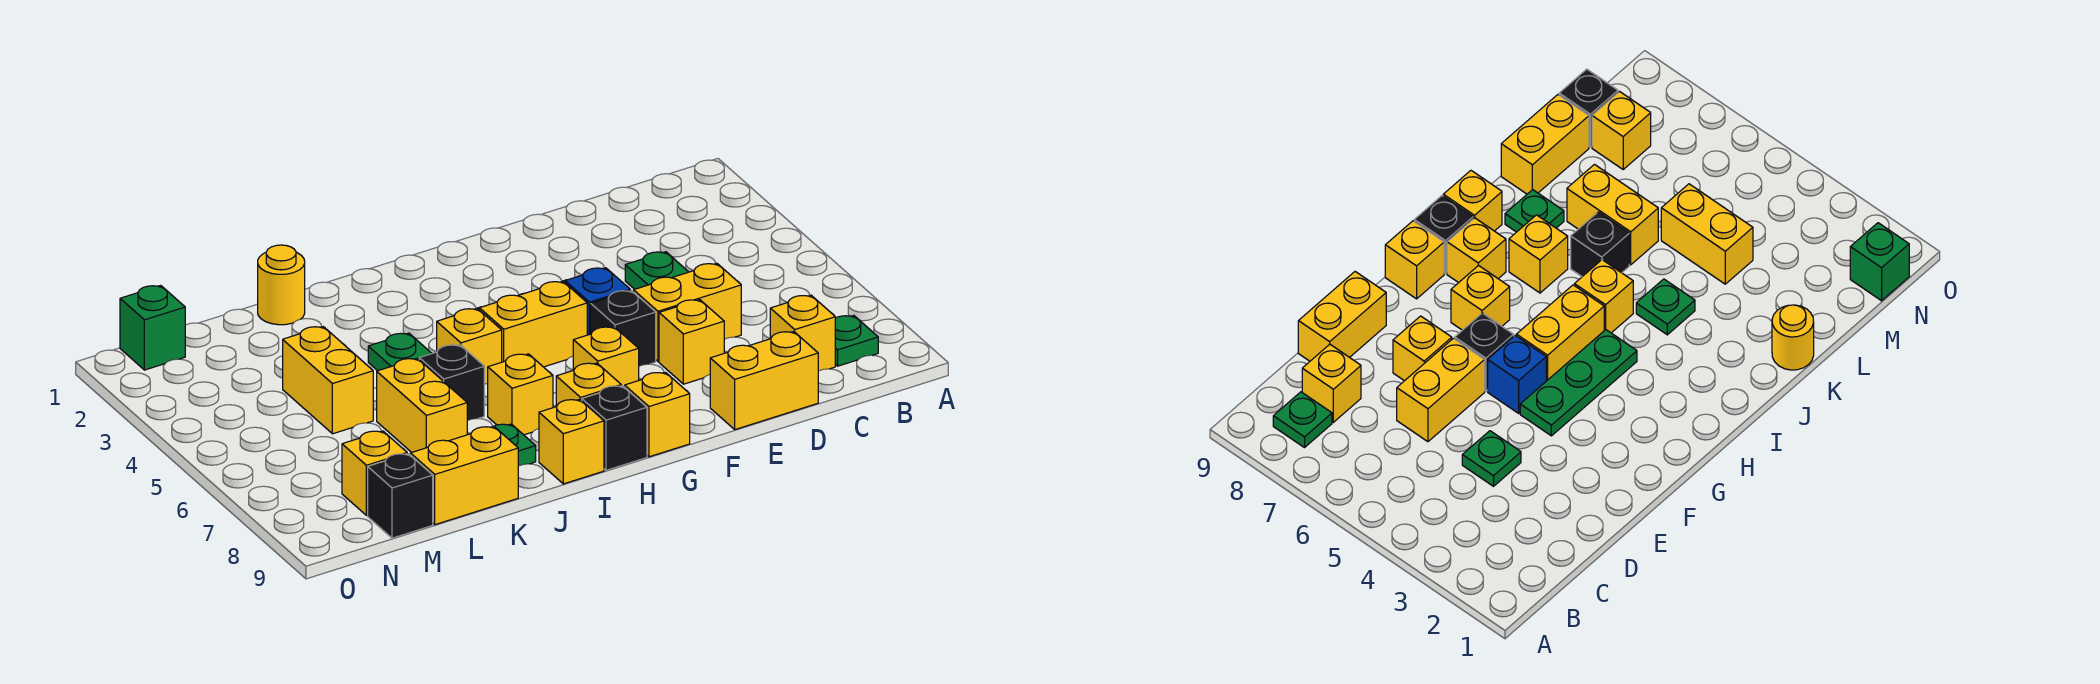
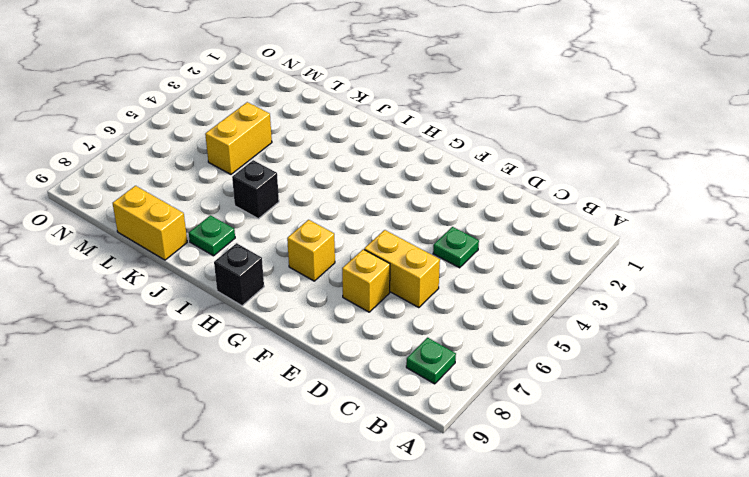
none -> yellow 1x1 brick [770,295,835,371]
none -> yellow 1x2 brick [710,332,818,429]
none -> green 1x3 plate [1520,330,1637,436]

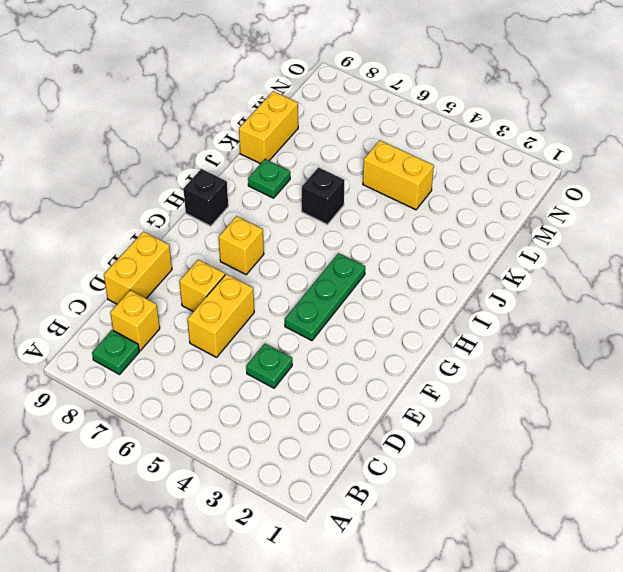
none -> blue 1x1 brick [565,268,630,335]
none -> black 1x1 brick [591,290,656,366]
none -> yellow 1x2 brick [479,281,587,367]

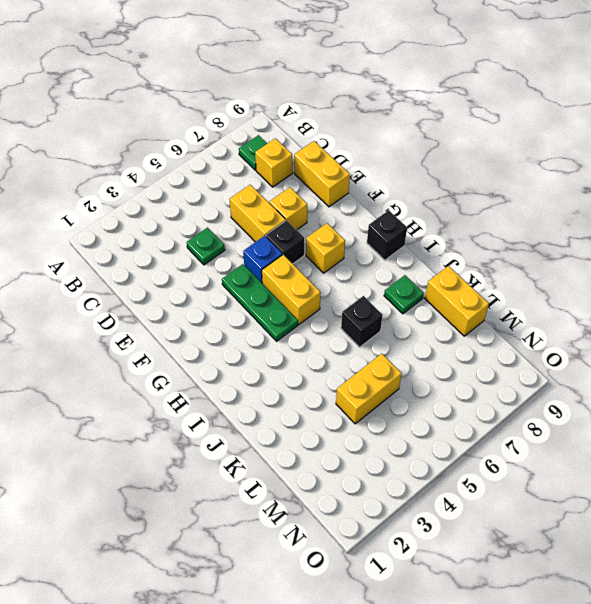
none -> yellow 1x1 brick [625,372,690,457]
none -> yellow 1x1 brick [556,363,621,407]
none -> yellow 1x1 brick [437,309,502,384]

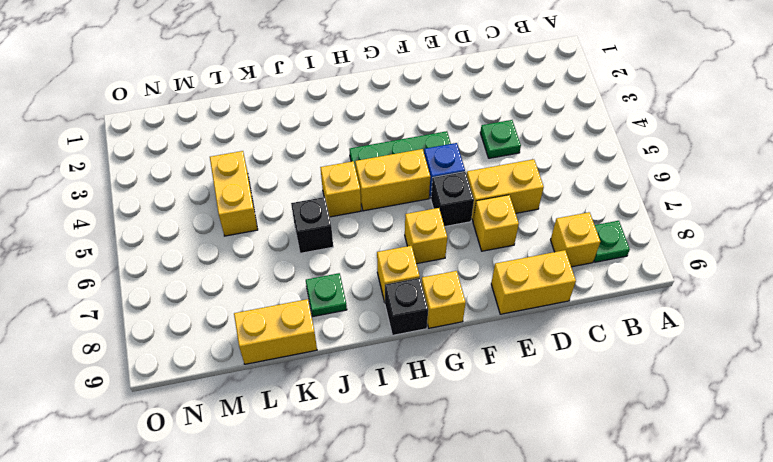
none -> yellow 1x1 brick [488,354,553,435]
none -> yellow 1x1 brick [539,399,604,484]
none -> green 1x1 plate [368,333,432,371]

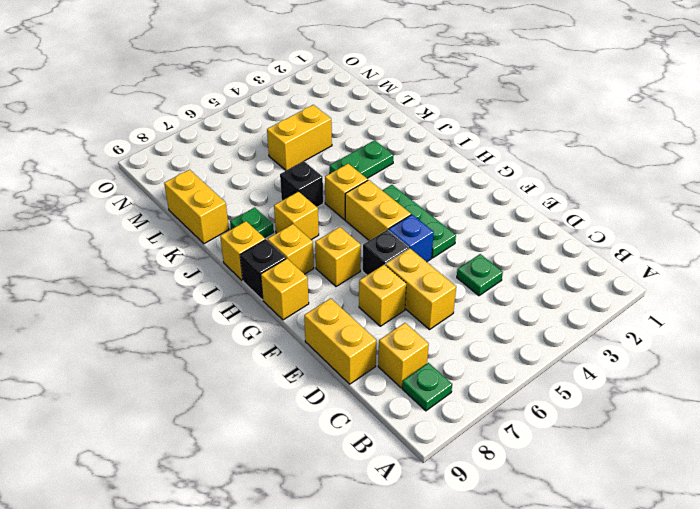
green 1x2 plate [330,140,394,178] -> green 1x1 plate [368,333,432,371]
none -> yellow 1x1 round brick [258,245,305,325]
none -> yellow 1x2 brick [377,358,467,452]
none -> yellow 1x1 brick [342,431,407,515]

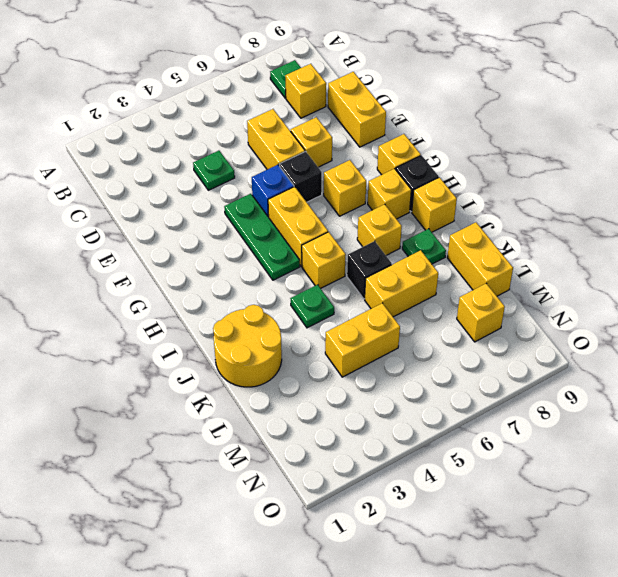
yellow 2x2 round brick [213,305,282,387] -> yellow 1x1 round brick [258,245,305,325]
none -> black 1x1 brick [368,454,433,538]
none -> green 1x1 brick [120,286,185,370]

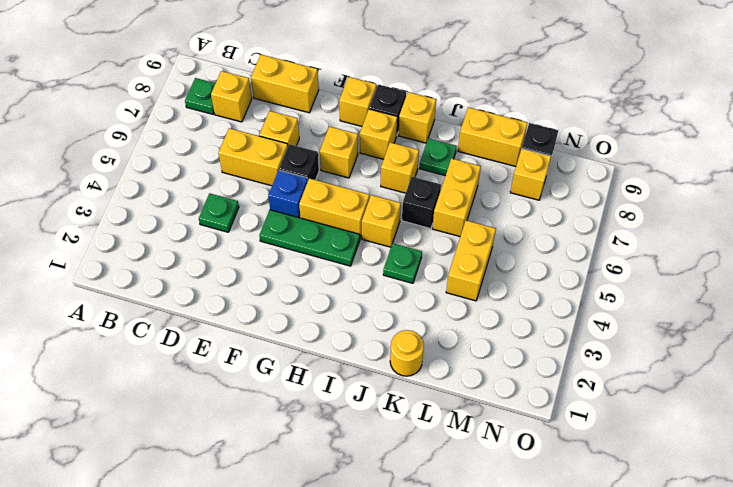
none -> green 1x1 brick [120,286,185,370]

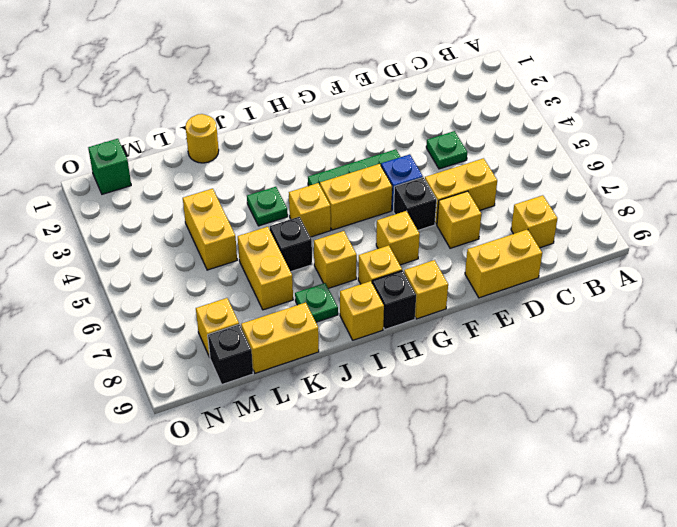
none -> green 1x1 plate [835,316,878,366]

